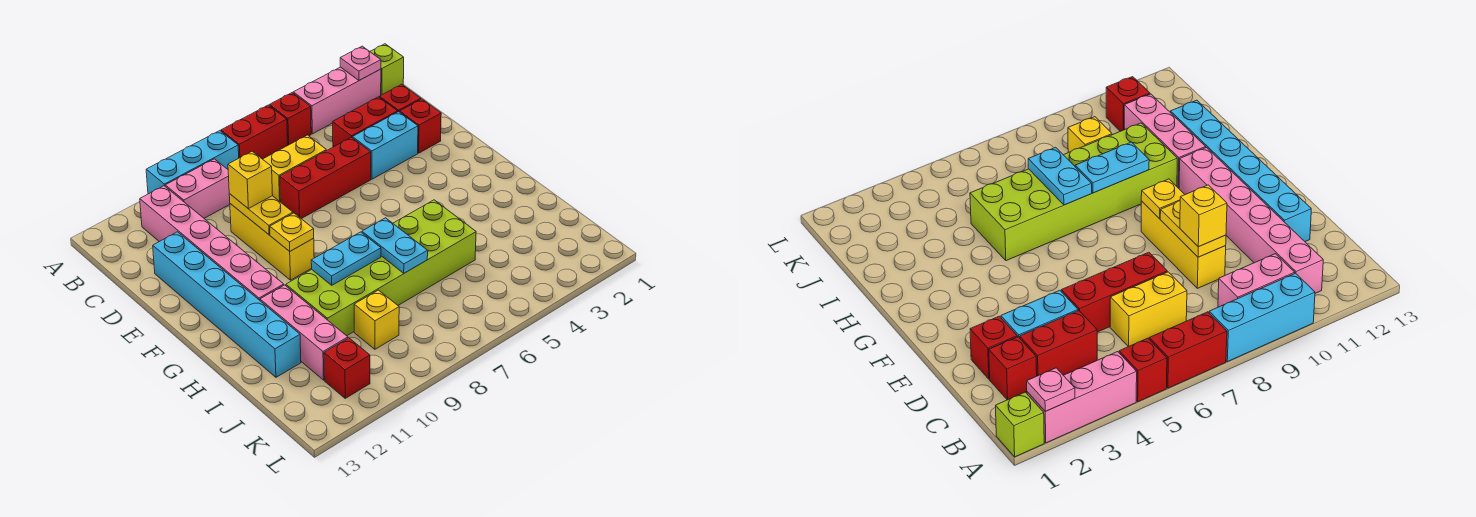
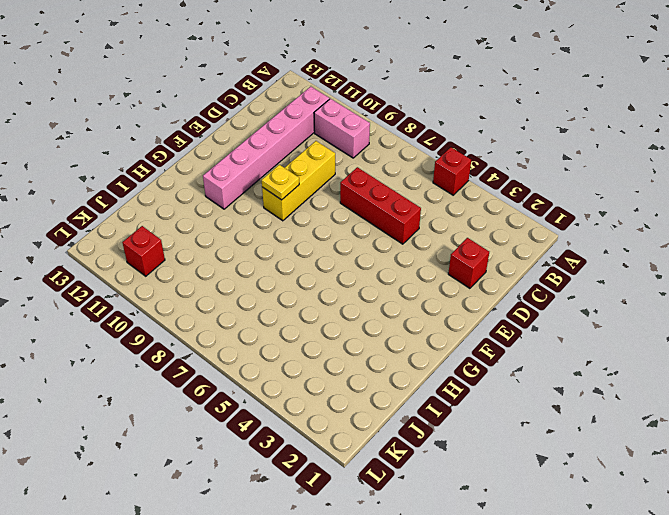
none -> lime 1x1 brick [370,44,404,95]
none -> pink 1x3 brick [293,67,381,134]
none -> red 1x2 brick [221,105,288,159]

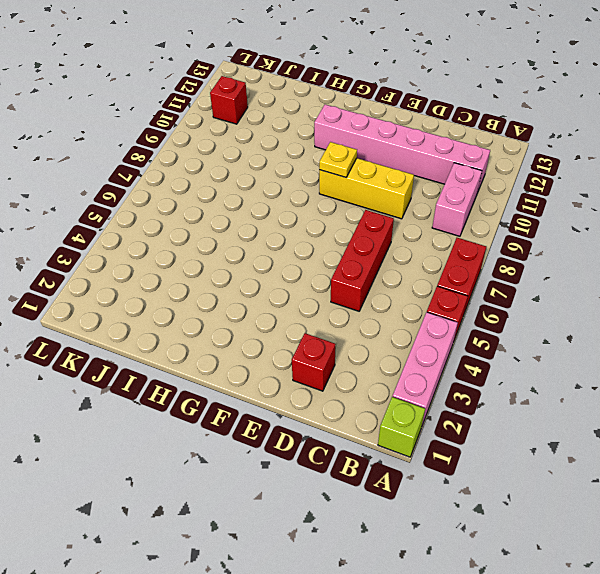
none -> cyan 1x3 brick [146,131,239,194]
none -> red 1x1 brick [380,84,421,112]
none -> red 1x2 brick [333,97,398,147]

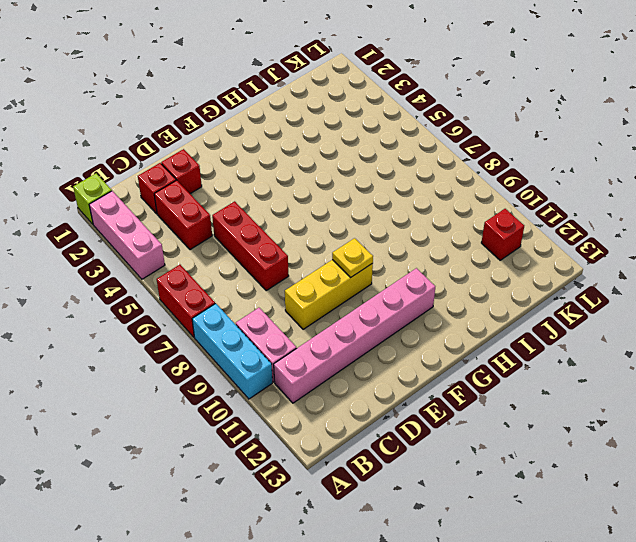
none -> red 1x1 brick [270,93,311,145]
none -> yellow 1x2 brick [263,135,326,202]
none -> cyan 1x2 brick [353,112,418,179]

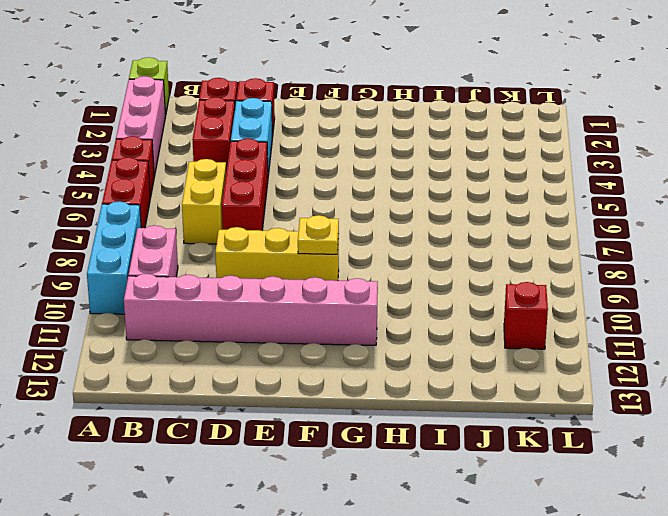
none -> cyan 1x6 brick [153,232,301,377]
none -> lime 2x6 brick [286,200,476,336]
none -> pink 1x3 brick [260,285,348,380]

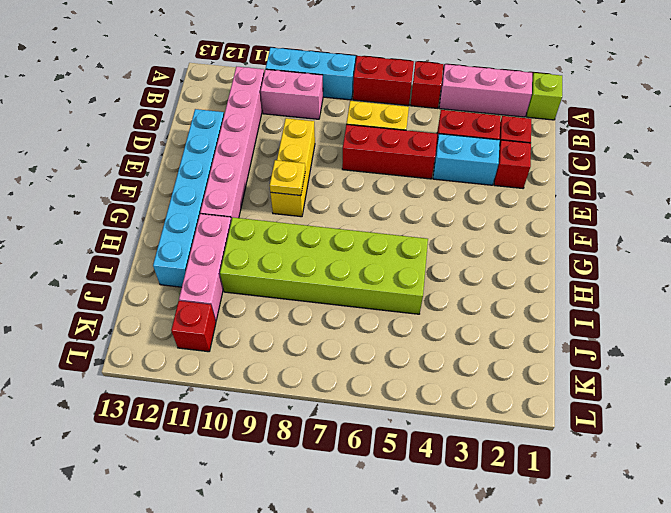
none -> yellow 1x1 brick [354,290,399,349]
none -> pink 1x1 plate [340,46,381,80]
none -> yellow 1x2 plate [229,194,293,235]

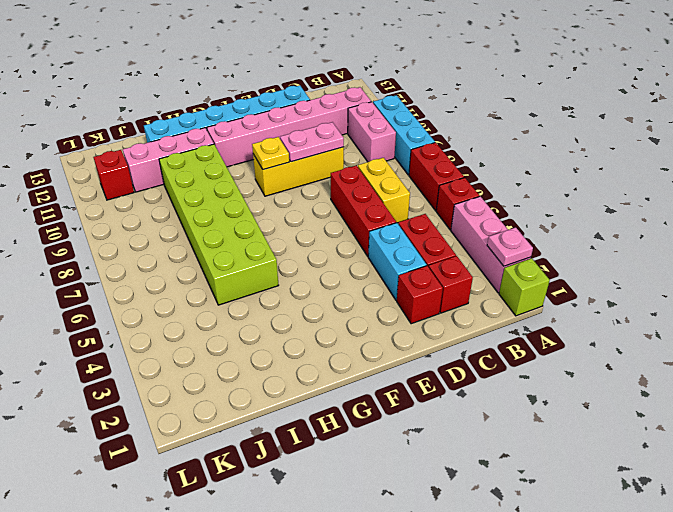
pink 1x2 plate [280,122,344,162] -> yellow 1x2 plate [229,194,293,235]
none -> yellow 1x1 brick [354,290,399,349]
none -> cyan 1x2 plate [362,218,428,273]
none -> cyan 1x2 plate [311,232,381,285]

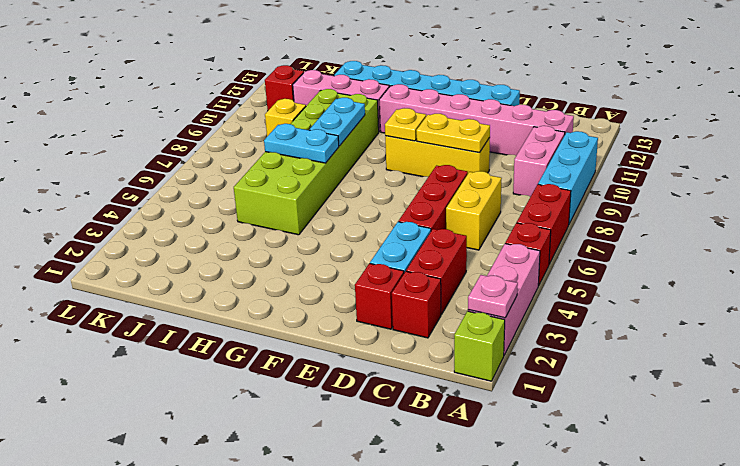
none -> yellow 1x1 brick [228,151,273,209]

